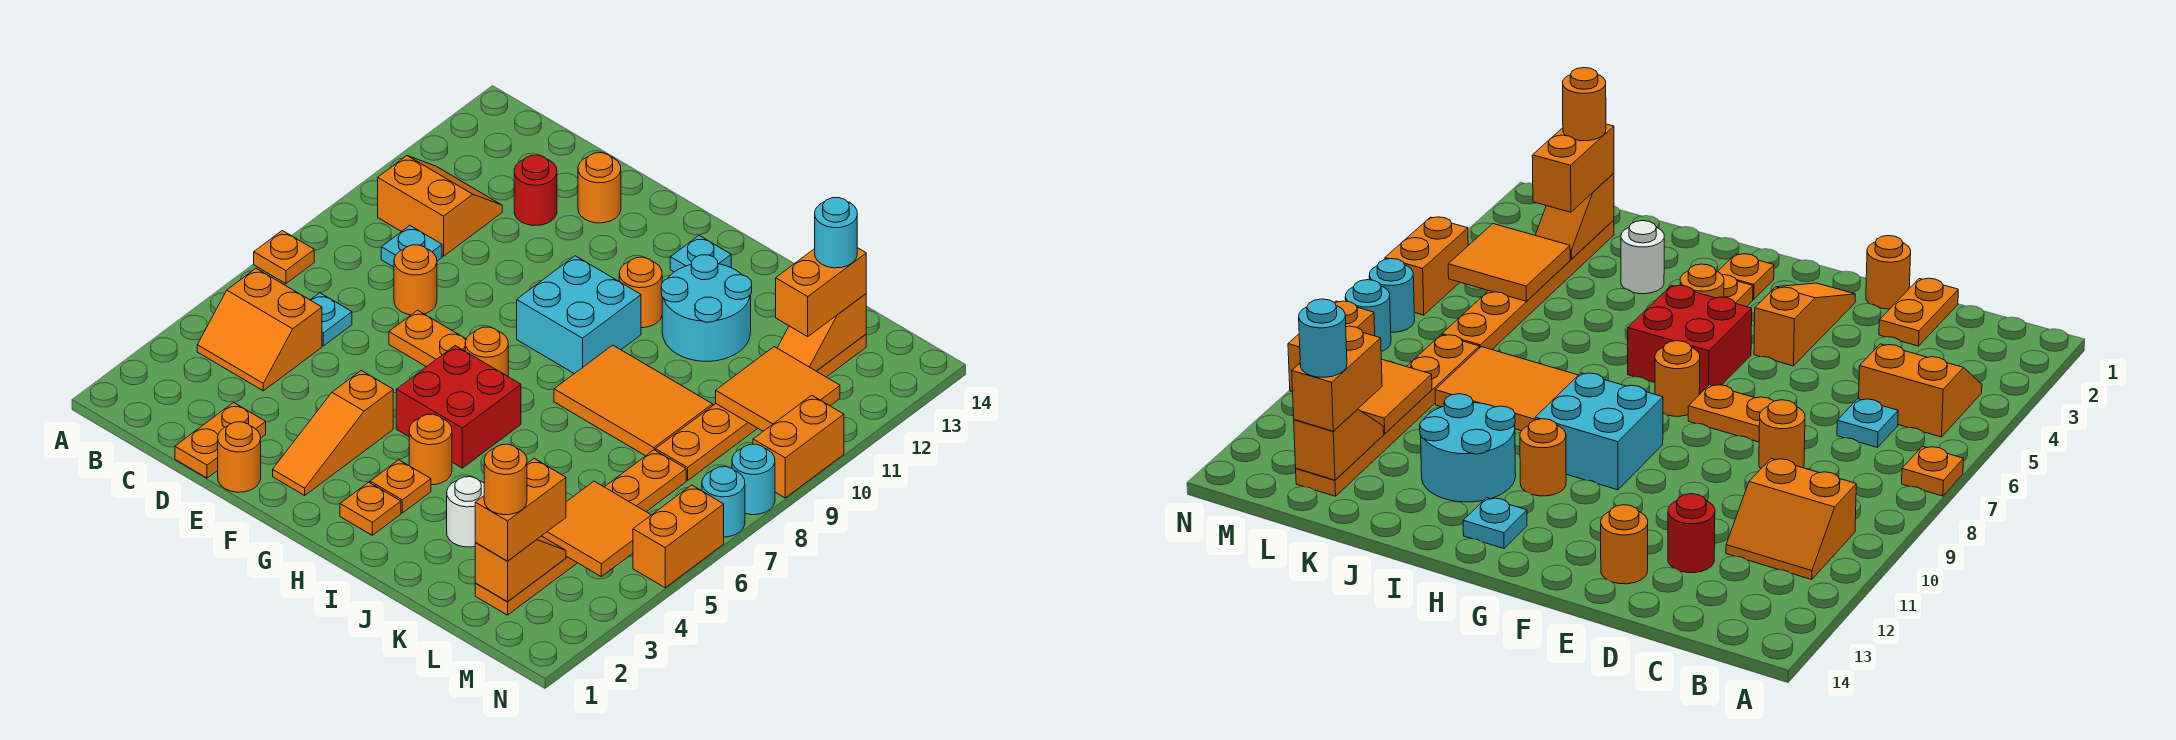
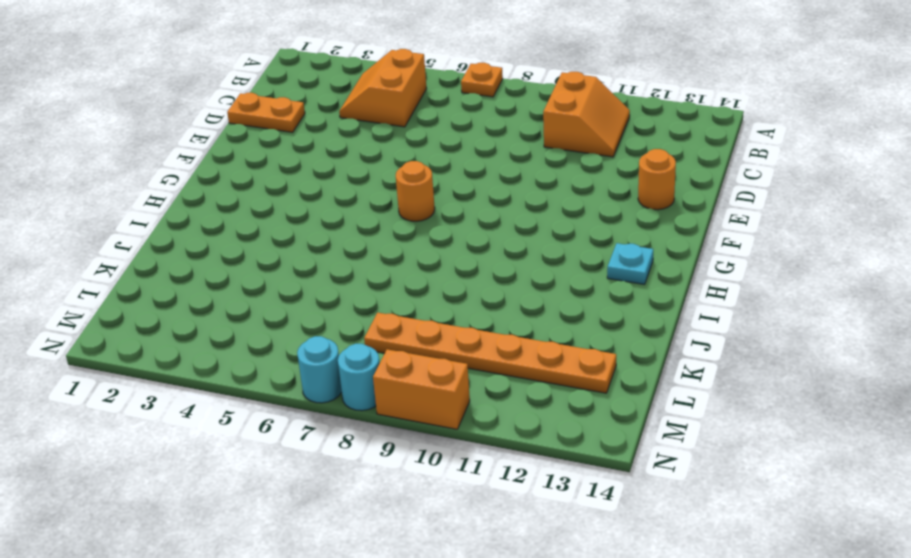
none -> cyan 1x1 plate [311,293,352,346]
none -> cyan 1x1 plate [381,226,442,267]
none -> orange 1x1 round brick [394,245,437,315]
none -> red 1x1 round brick [514,155,557,226]

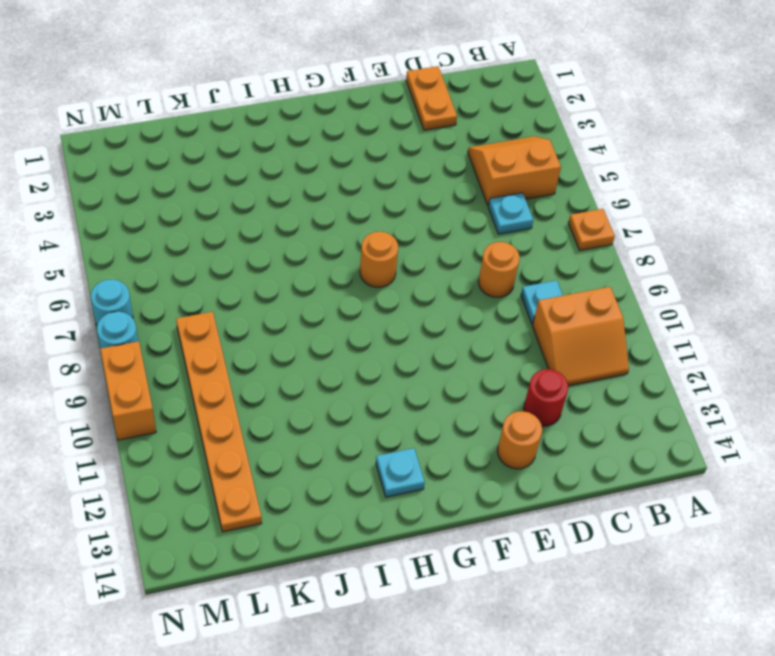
none -> orange 1x1 round brick [218,422,261,492]
none -> orange 1x2 plate [389,310,466,367]
none -> orange 1x3 slope [273,371,393,495]
none -> red 2x2 brick [396,346,521,468]

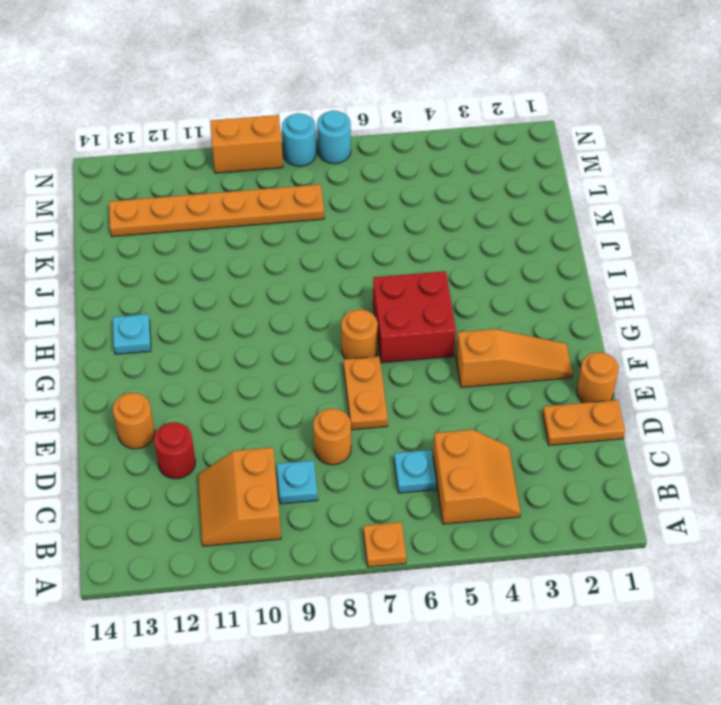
none -> cyan 2x2 brick [517,256,641,374]
none -> orange 1x1 plate [340,482,401,535]
none -> orange 1x1 plate [370,460,431,513]
none -> orange 1x1 round brick [409,414,452,485]

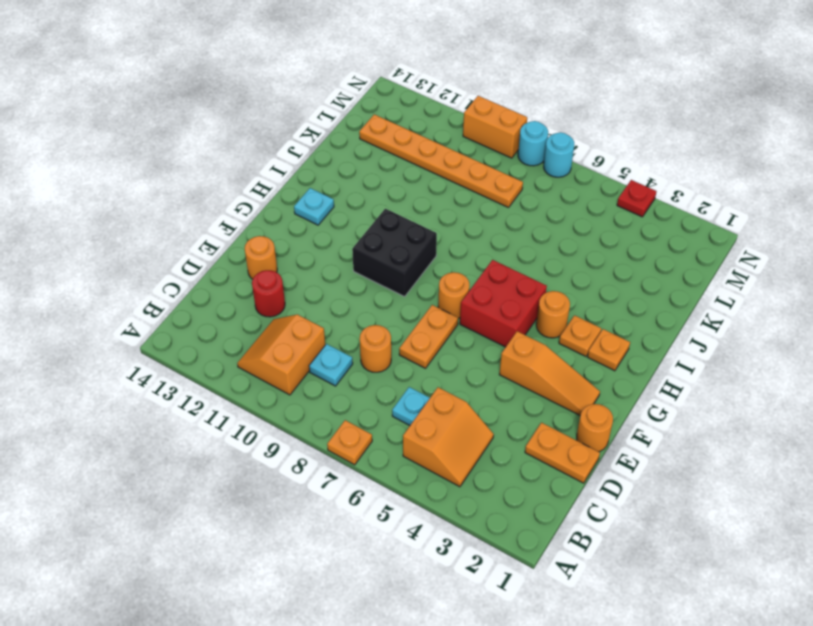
black 2x2 brick [352,209,437,297] -> cyan 2x2 brick [517,256,641,374]
red 1x1 plate [617,180,657,217] -> none
none -> orange 1x1 round brick [619,257,662,328]
none -> orange 2x3 tile [554,345,713,456]
none -> cyan 2x2 round brick [661,255,752,361]
none -> white 1x1 round brick [447,477,484,547]

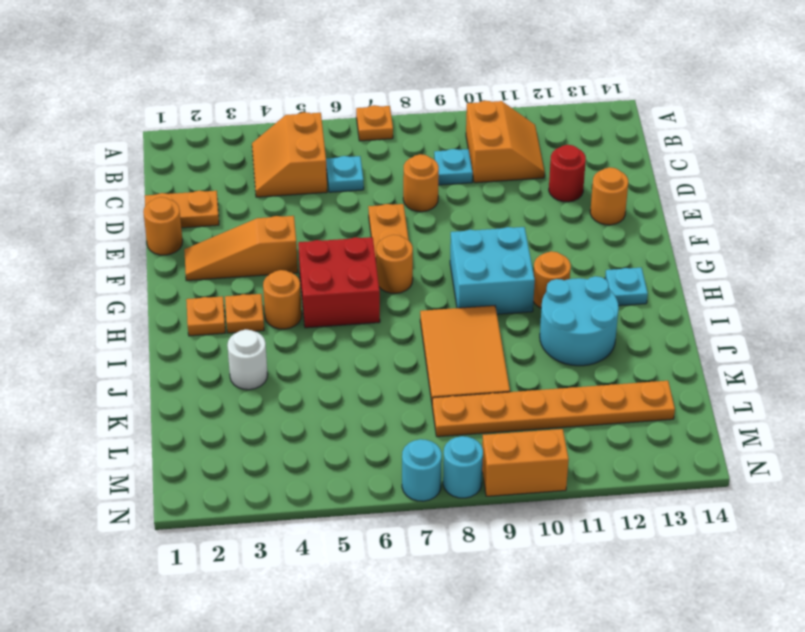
none -> orange 1x6 plate [475,450,686,615]
none -> orange 1x2 brick [633,485,724,588]
none -> orange 1x2 slope [475,536,566,602]
none -> orange 2x2 tile [542,481,651,577]

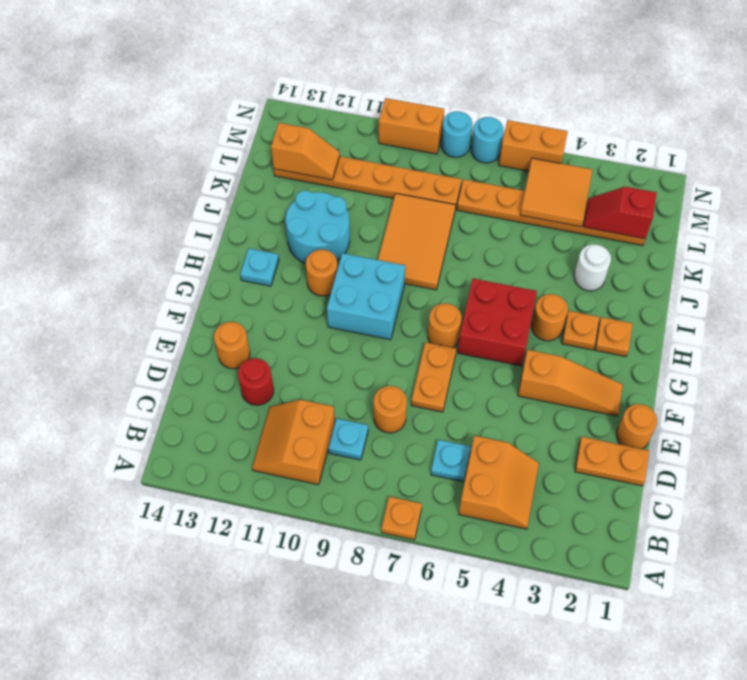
red 1x2 slope [583,187,657,239] -> orange 1x2 slope [475,536,566,602]
none -> orange 2x2 tile [716,347,840,431]
none -> orange 1x2 brick [475,459,566,561]
none -> orange 1x2 brick [776,248,866,337]
none -> orange 1x1 round brick [484,444,527,515]

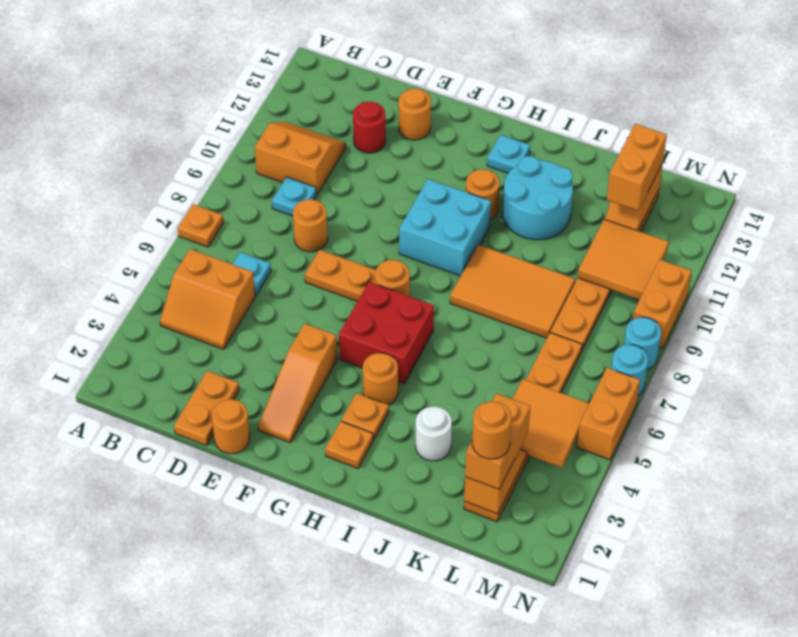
none -> cyan 1x1 round brick [815,198,857,268]

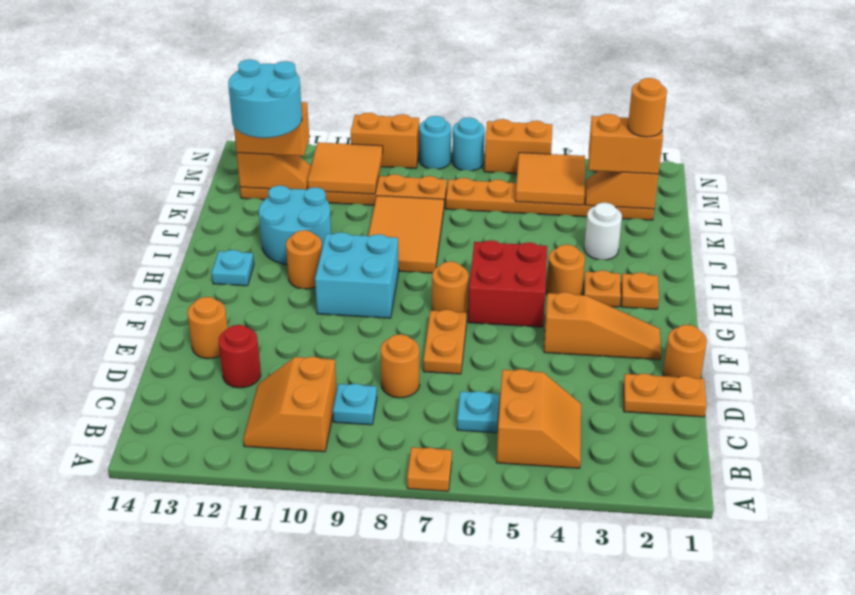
cyan 2x2 round brick [228,59,302,138] -> cyan 1x1 round brick [815,198,857,268]

